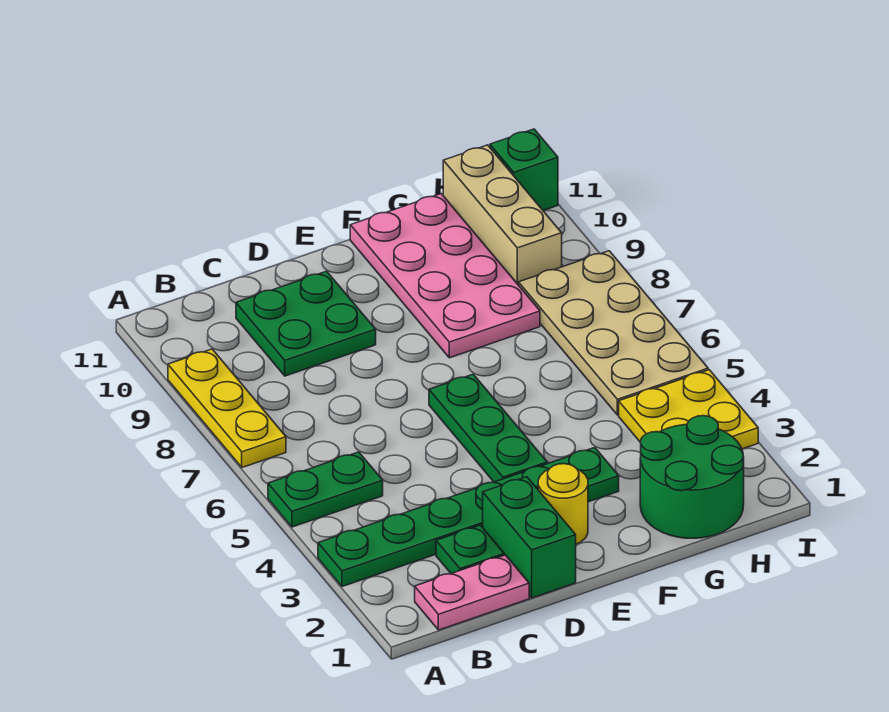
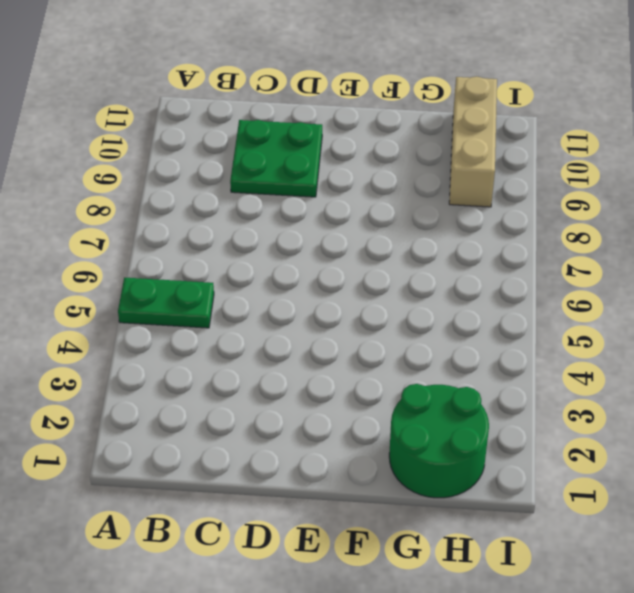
none -> green 1x6 plate [318,448,619,587]
none -> yellow 1x3 plate [168,349,286,467]
none -> pink 1x2 plate [415,555,529,630]

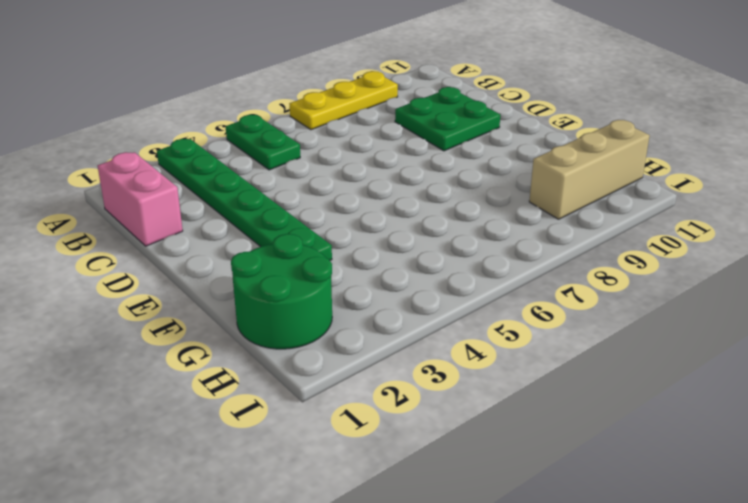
pink 1x2 brick [98,152,183,246] -> pink 1x2 plate [415,555,529,630]
none -> green 1x1 plate [436,525,504,573]
none -> green 1x2 brick [483,477,576,598]
none -> yellow 1x1 round brick [538,464,588,544]

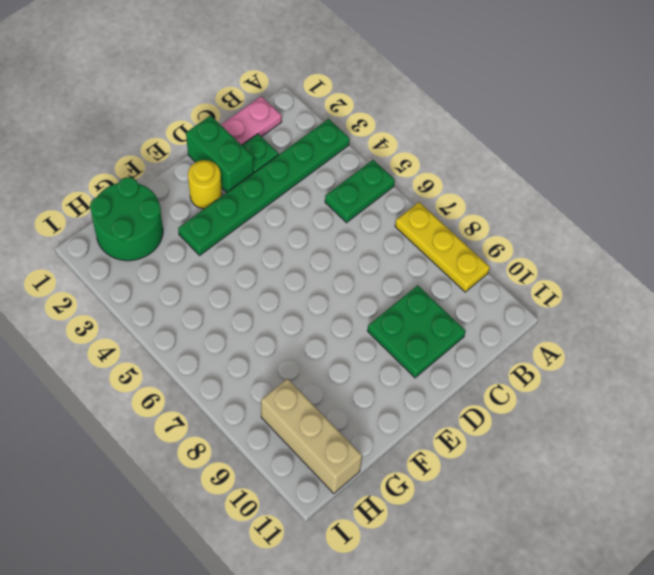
none -> green 1x3 plate [429,374,547,482]
none -> pink 2x4 plate [350,194,540,358]
none -> yellow 2x2 plate [619,370,758,449]

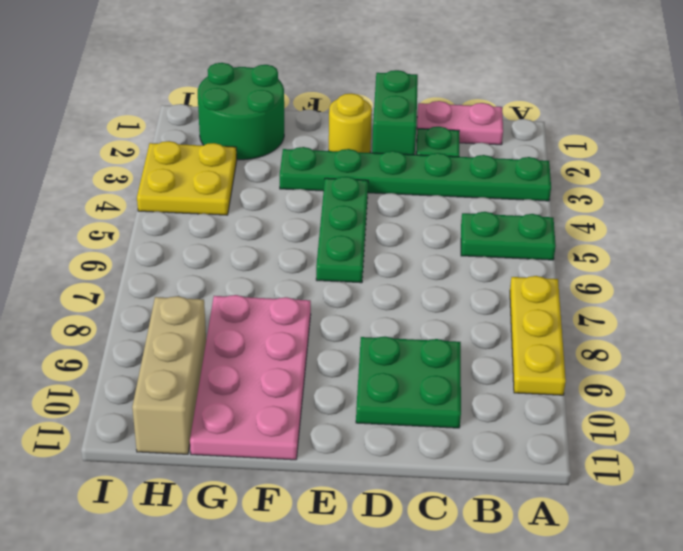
none -> tan 2x4 plate [519,251,708,415]
none -> green 1x1 brick [490,129,558,211]

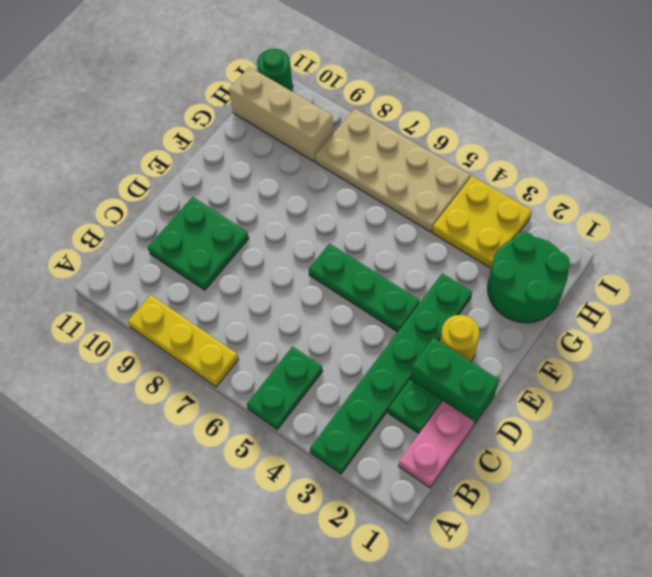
green 1x1 round brick [257,49,293,91] -> green 1x1 brick [490,129,558,211]
none -> pink 2x4 plate [350,194,540,358]

